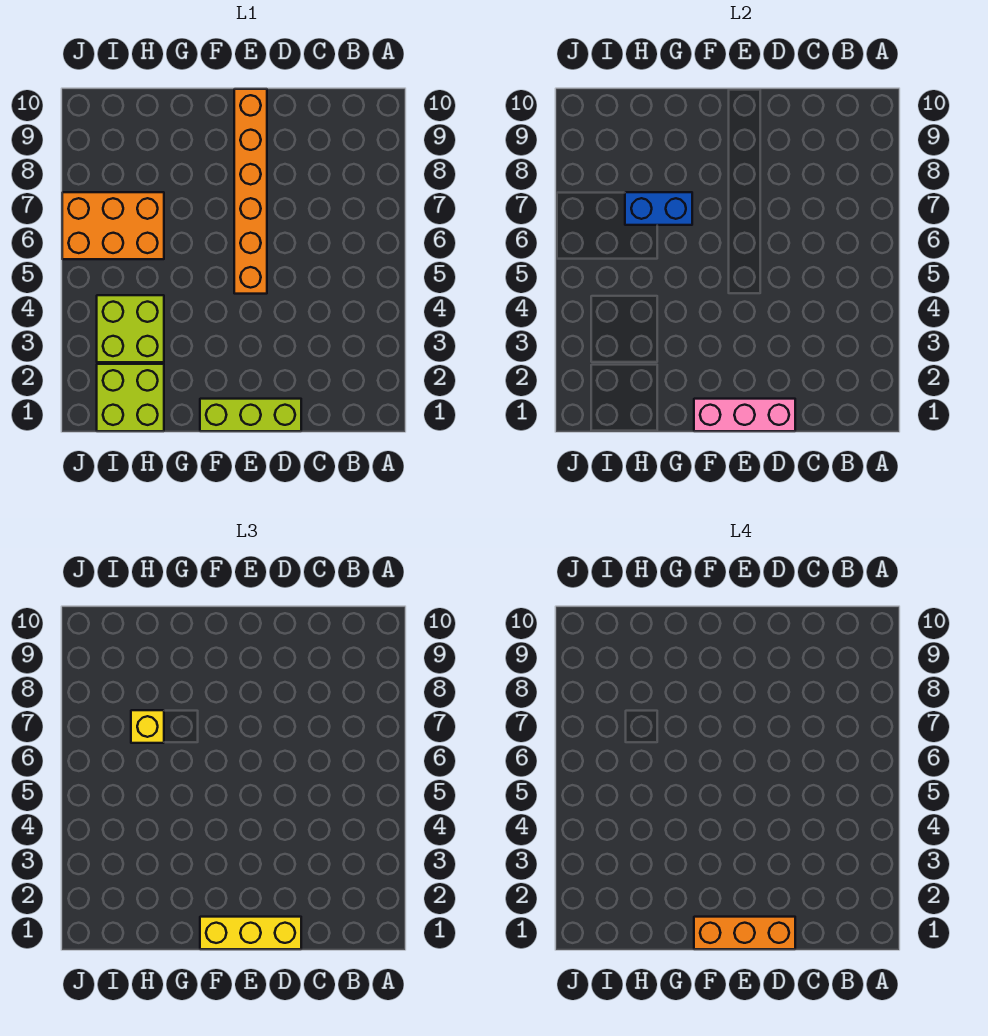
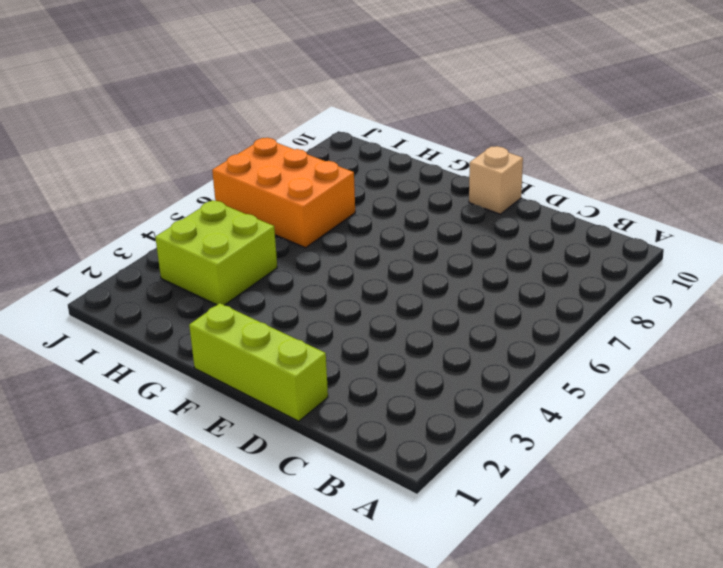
tan 1x1 brick [469,146,523,214] -> orange 1x6 brick [234,89,267,294]
none -> lime 2x2 brick [97,364,164,431]
none -> pink 1x3 brick [694,399,795,431]

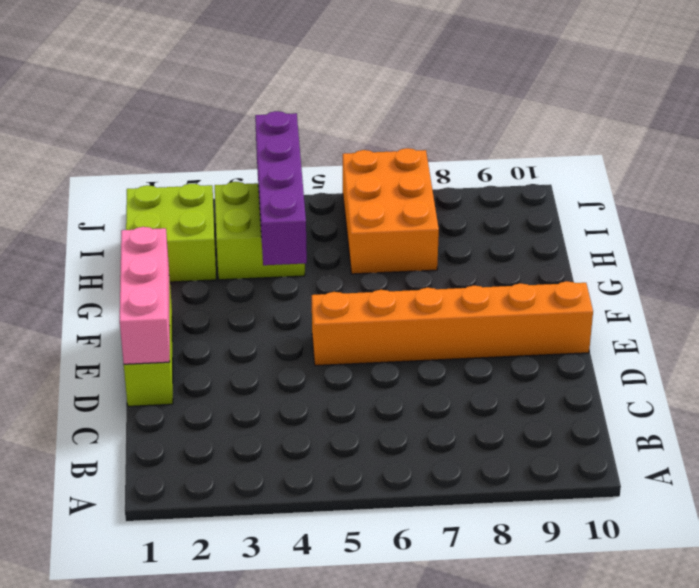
purple 1x4 brick [255,111,307,265] -> none
none -> blue 1x2 brick [625,192,692,225]
none -> yellow 1x3 brick [200,917,301,949]

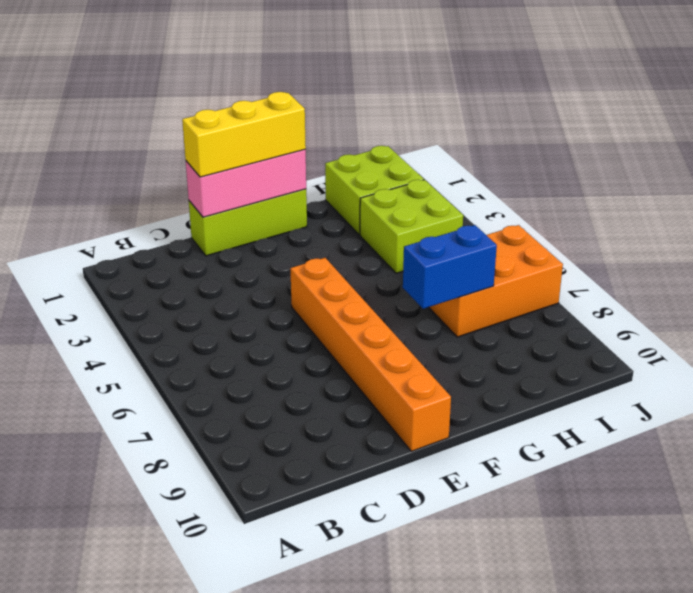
none -> yellow 1x1 brick [131,710,164,743]
none -> orange 1x3 brick [694,917,795,949]

